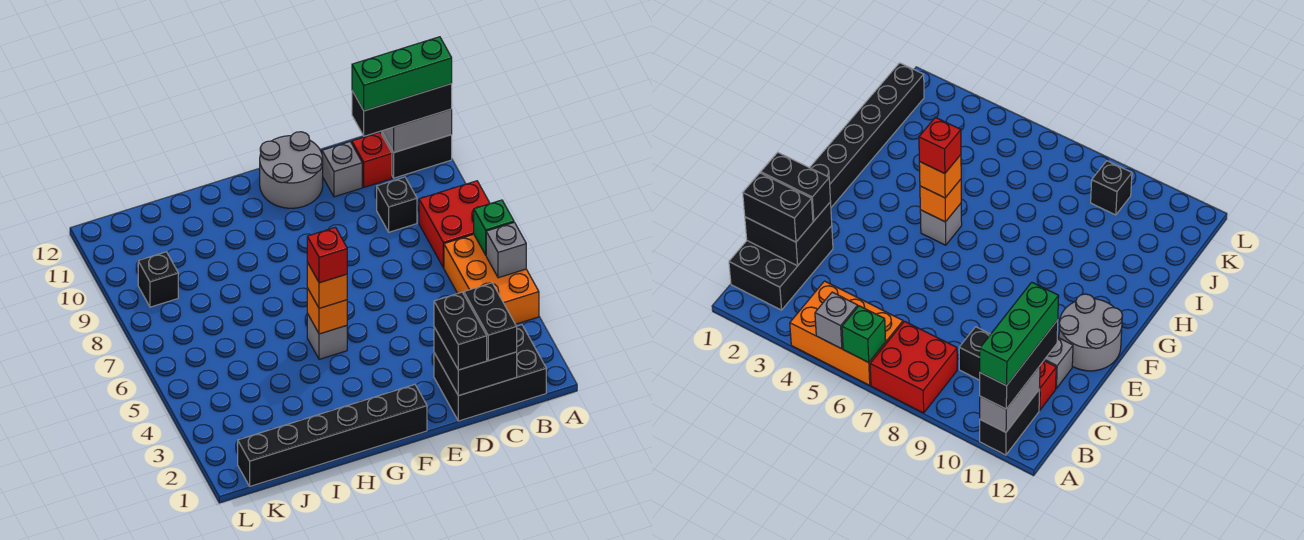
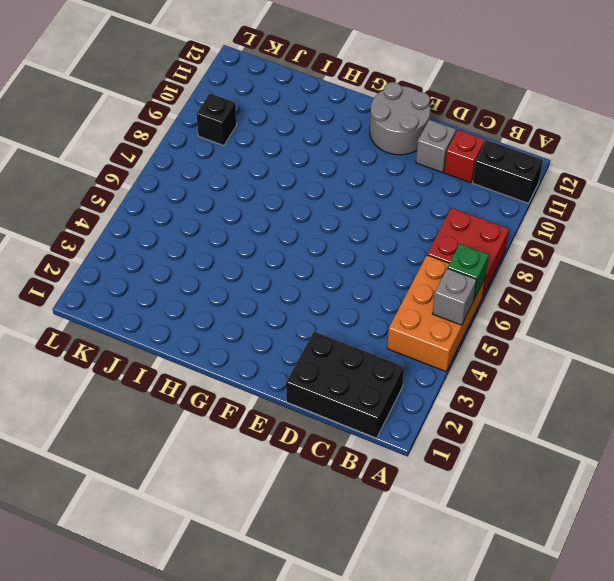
none -> black 1x1 brick [377,177,417,232]
none -> black 1x6 brick [238,385,427,486]
none -> grey 1x1 brick [307,313,347,359]

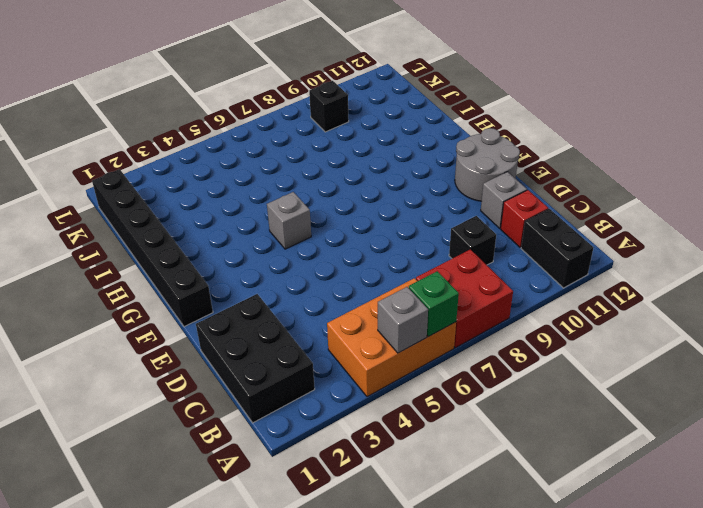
none -> grey 1x2 brick [382,109,452,153]
none -> black 2x2 brick [434,327,517,396]
none -> orange 1x1 brick [307,288,347,334]

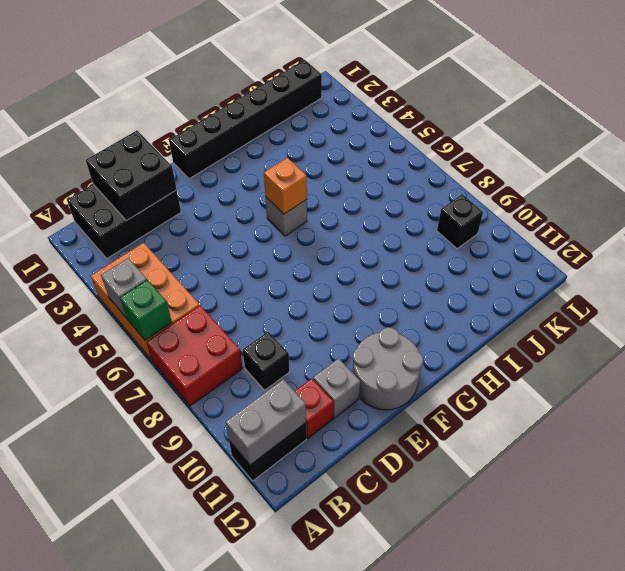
none -> black 1x3 brick [352,84,452,136]
none -> black 1x2 brick [464,283,517,361]
none -> black 1x2 brick [434,292,487,370]

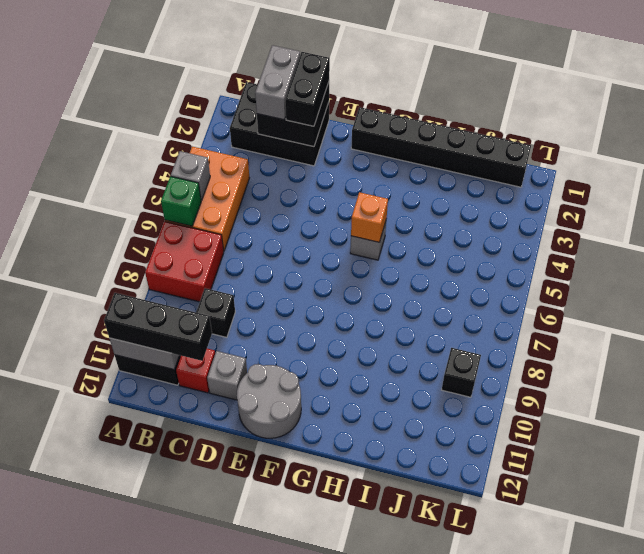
grey 1x2 brick [255,45,300,120] -> black 1x2 brick [464,283,517,361]
none -> orange 1x1 brick [307,262,347,308]
none -> green 1x3 brick [352,37,452,111]
none -> red 1x1 brick [307,227,347,283]

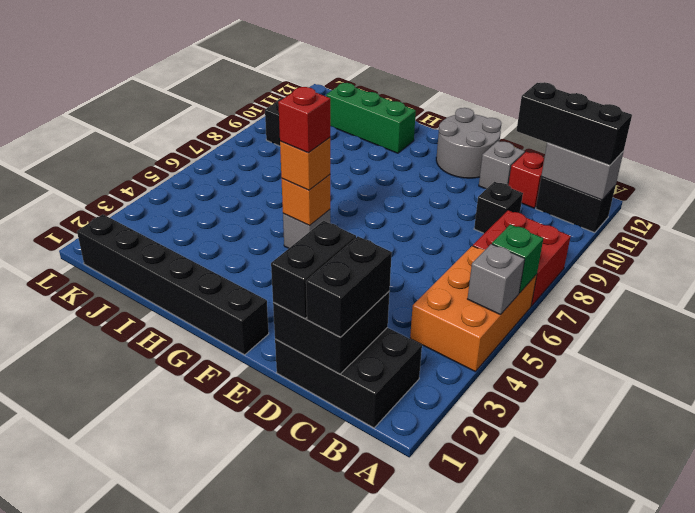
green 1x3 brick [326,83,416,153] -> green 1x3 brick moved to [352,37,452,111]

